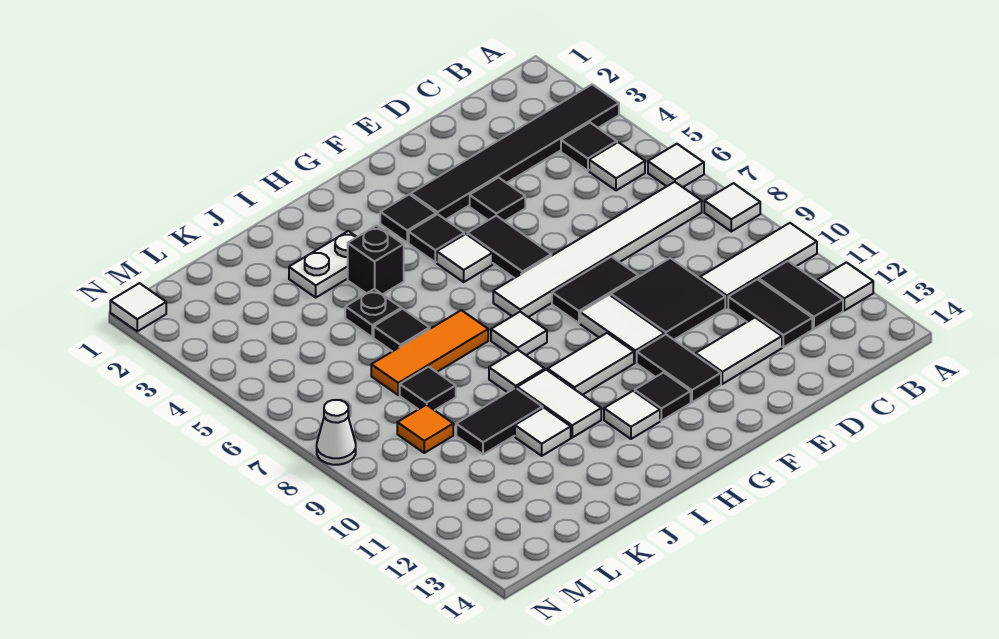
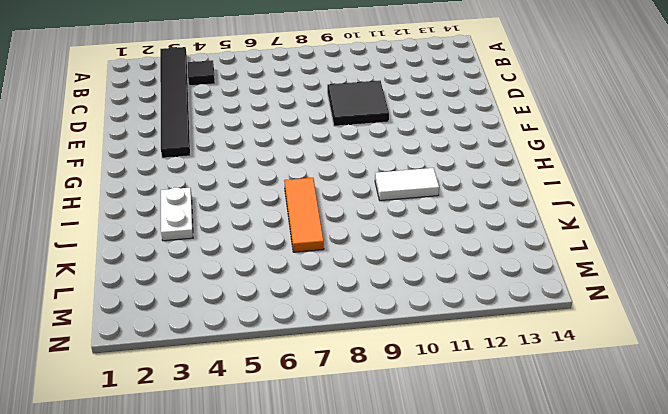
none -> white 1x1 tile [648,144,704,187]
none -> white 1x1 tile [704,183,760,231]
none -> white 1x3 tile [700,223,817,308]
none -> white 1x1 tile [817,262,873,311]

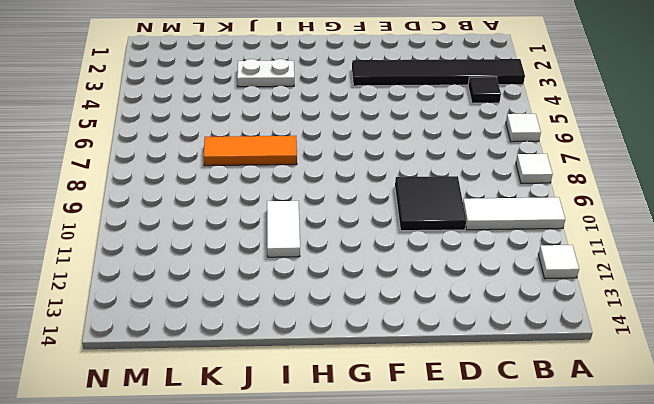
none -> white 1x1 tile [589,142,645,190]
none -> white 1x6 tile [493,182,702,317]
none -> black 1x2 tile [759,261,843,329]
none -> black 1x2 tile [728,279,812,347]

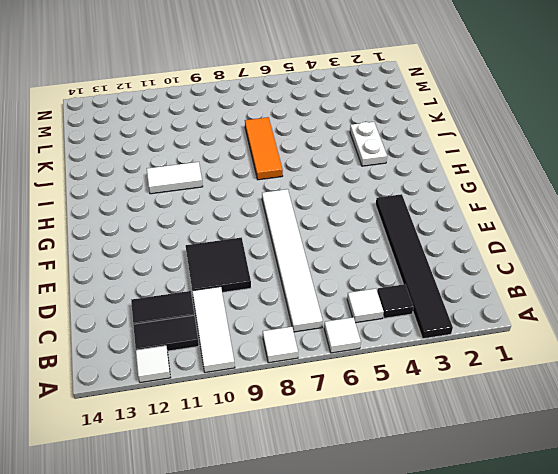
none -> white 1x2 tile [696,318,782,384]
none -> black 1x1 tile [470,178,525,221]
none -> black 1x2 tile [552,257,638,323]
none -> black 1x2 tile [467,216,551,278]

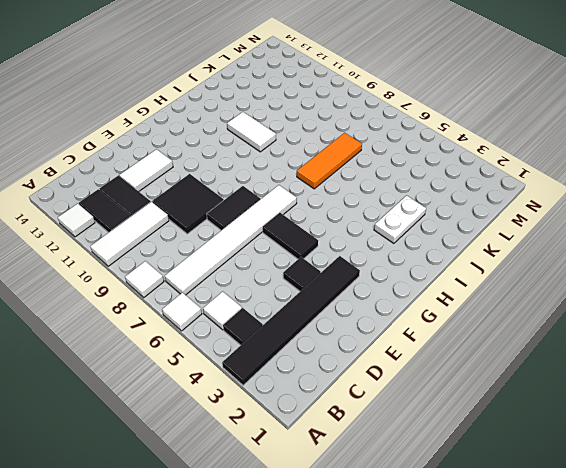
none -> white 1x2 tile [580,295,664,363]
none -> black 1x2 tile [637,334,721,402]
none -> black 1x1 tile [380,194,436,242]
none -> black 1x1 tile [409,214,464,262]

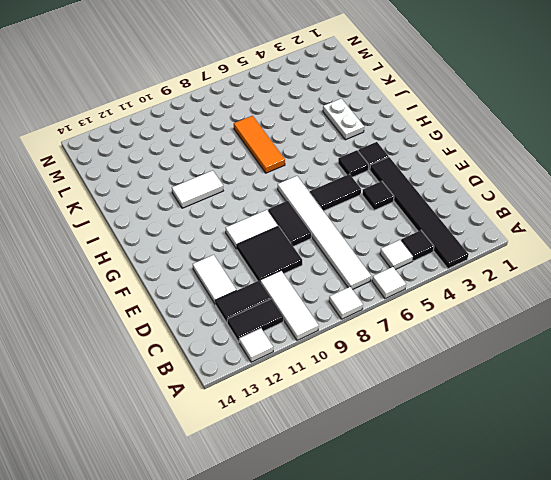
none -> black 1x2 tile [637,334,721,402]
none -> white 1x1 tile [437,234,493,282]
none -> white 1x2 tile [548,333,634,395]
none -> black 1x1 tile [635,372,691,421]

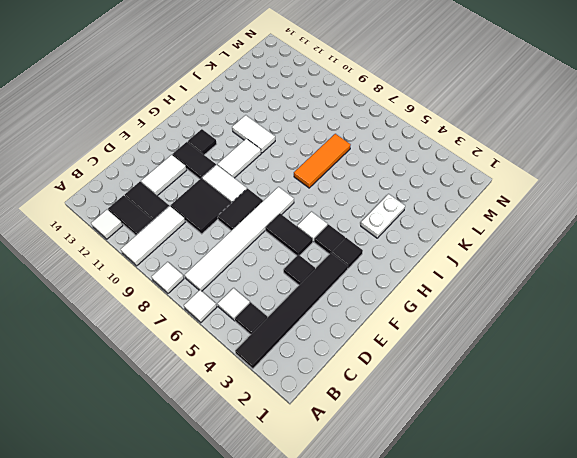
none -> white 1x1 tile [491,312,547,355]
none -> white 1x1 tile [604,391,660,439]
none -> black 1x1 brick [348,226,404,295]
none -> white 1x1 tile [489,350,545,392]

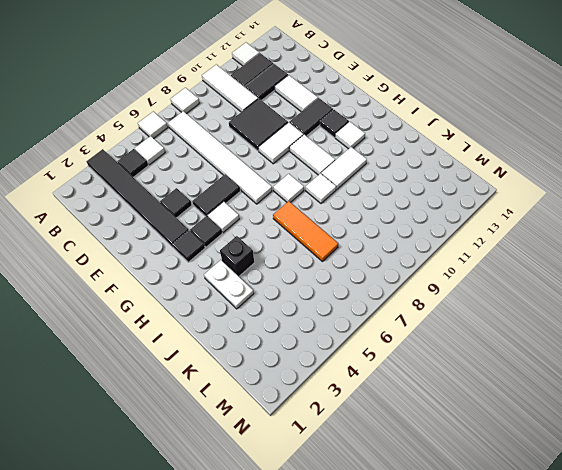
none -> black 1x2 tile [552,257,638,323]
none -> black 1x1 plate [345,289,401,337]
none -> black 1x1 tile [374,309,430,352]
none -> black 1x2 tile [456,388,543,454]

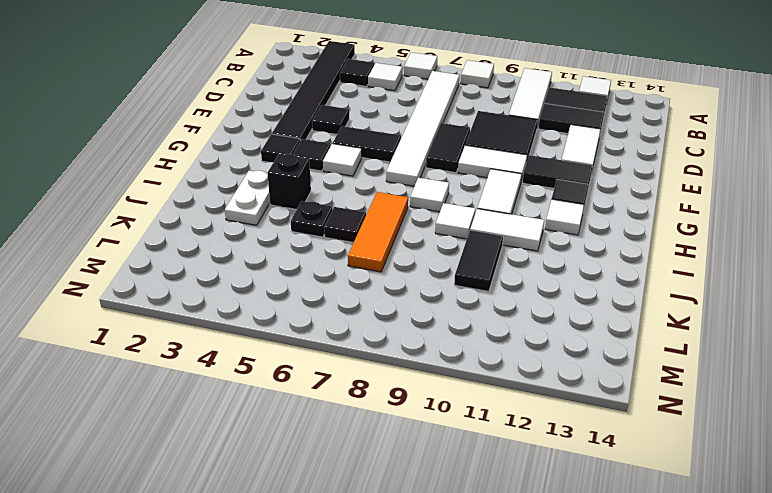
none -> white 1x1 tile [515,408,571,456]
none -> black 1x1 tile [400,367,456,410]
none -> orange 1x1 tile [397,405,453,453]
none -> white 1x1 tile [110,283,166,331]

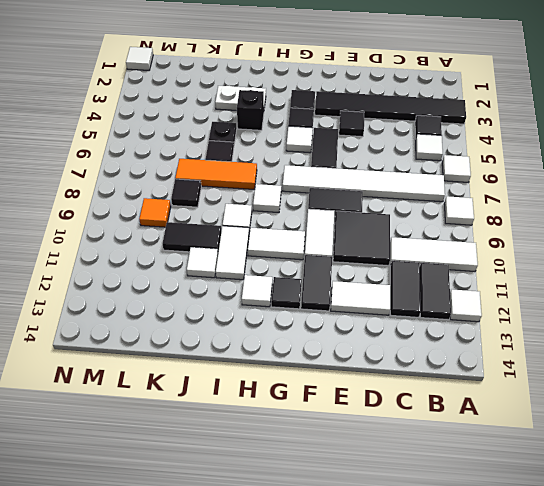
none -> white 1x1 cone [317,400,356,465]

